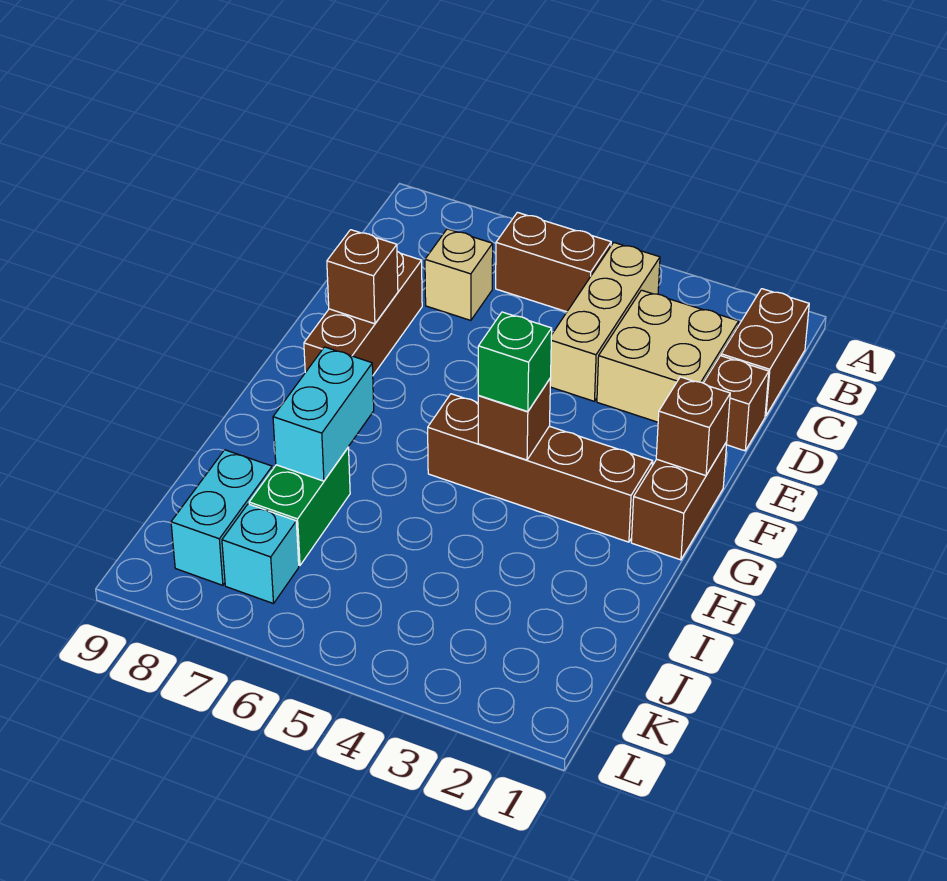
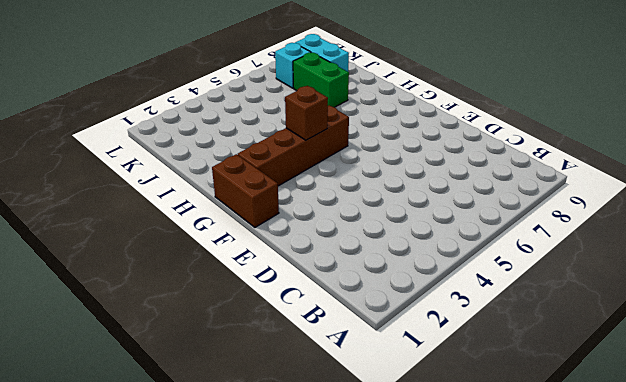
none -> brown 1x2 brick [721,289,809,416]
none -> tan 1x3 brick [550,243,660,401]
none -> brown 1x2 brick [496,212,611,312]

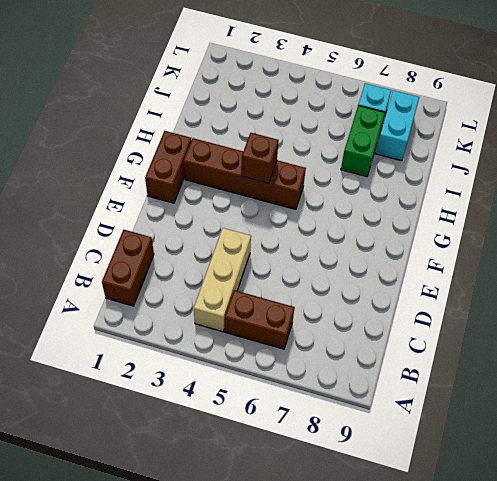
none -> tan 2x2 brick [597,290,739,422]
none -> tan 1x1 brick [425,229,493,320]
none -> brown 1x1 brick [704,356,769,451]

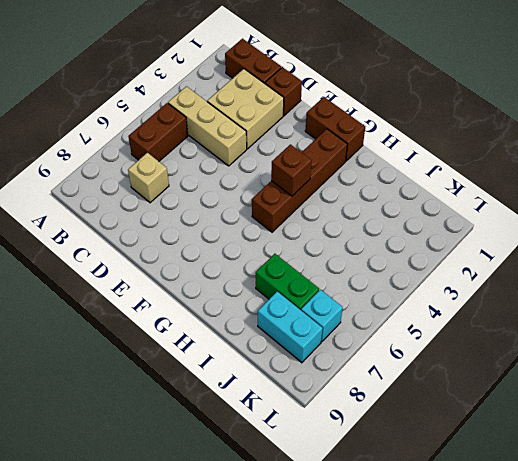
none -> brown 1x3 brick [304,252,422,375]
none -> brown 1x1 brick [327,230,398,324]
none -> brown 1x1 brick [656,377,730,476]

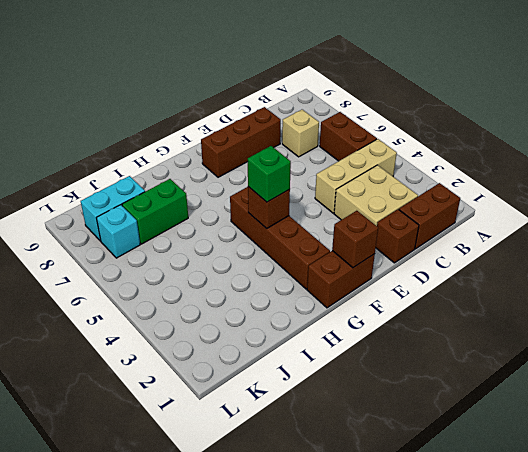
none -> brown 1x1 brick [327,230,398,324]
none -> cyan 1x2 brick [273,347,374,481]

